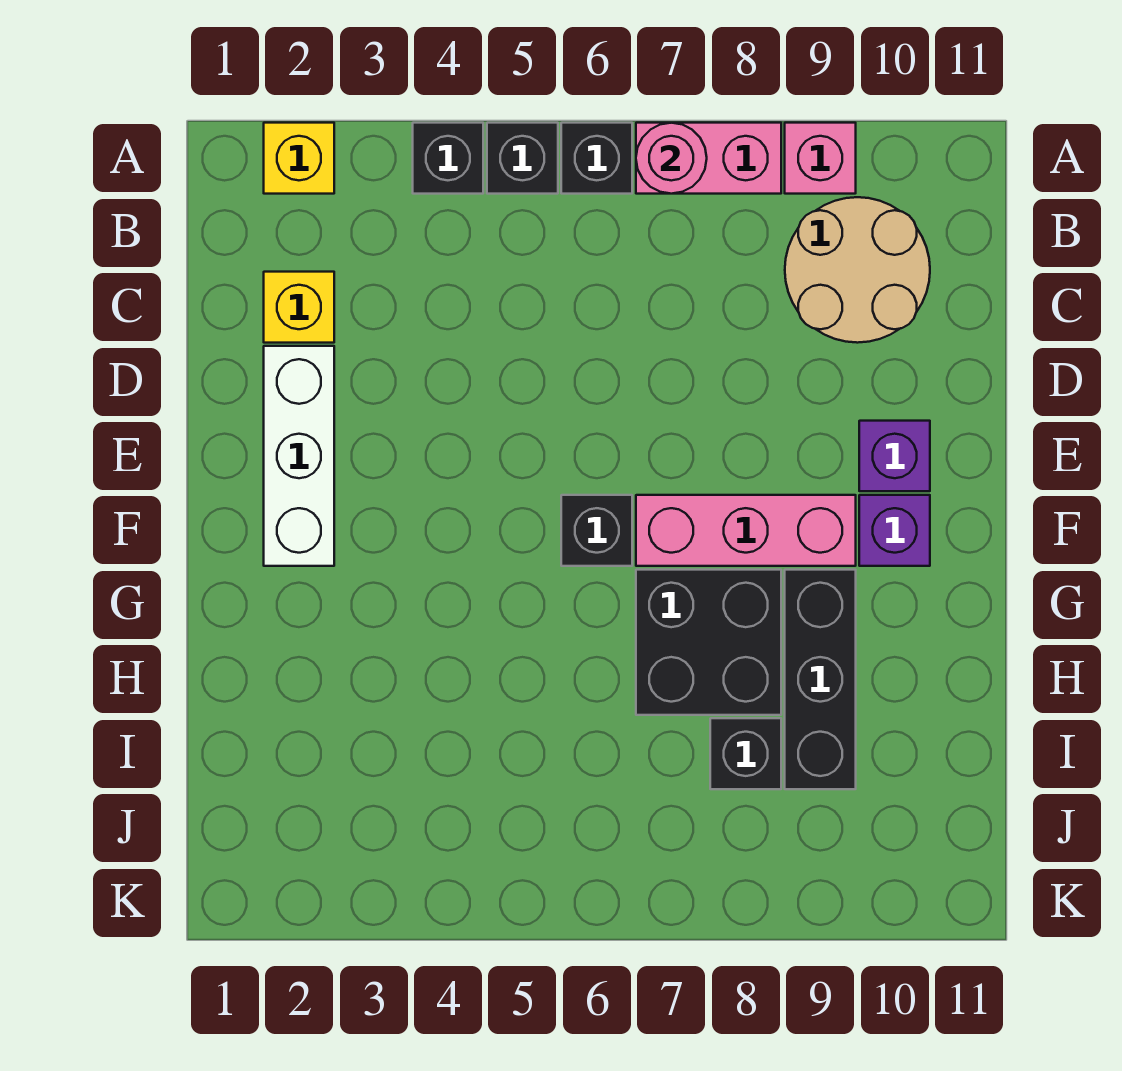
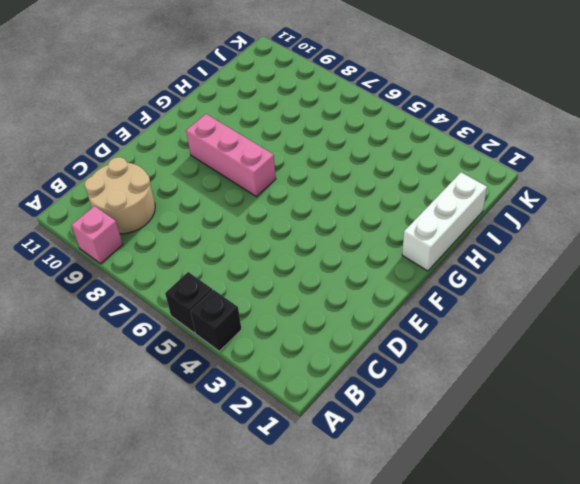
white 1x3 brick [402,172,487,271] -> white 1x3 brick moved to [264,346,334,566]
none -> yellow 1x1 brick [264,123,334,194]
none -> black 1x1 brick [561,123,632,194]
none -> pink 1x2 brick [636,123,781,194]

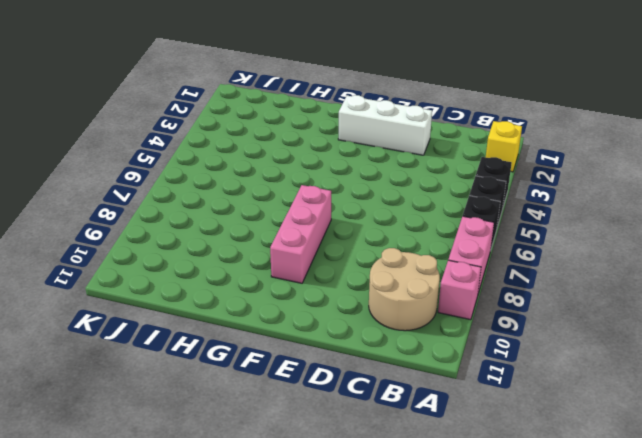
none -> yellow 1x1 brick [264,272,334,343]
none -> purple 1x1 brick [859,421,930,491]
none -> black 1x1 brick [561,495,632,566]

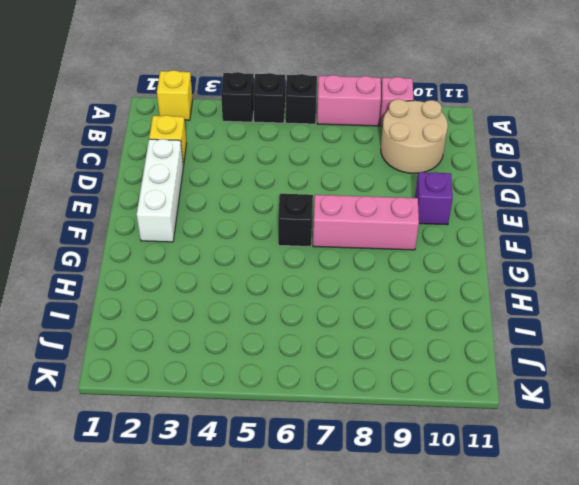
none -> purple 1x1 brick [859,495,930,566]
none -> black 2x2 brick [636,570,781,715]
none -> black 1x3 brick [785,570,856,789]

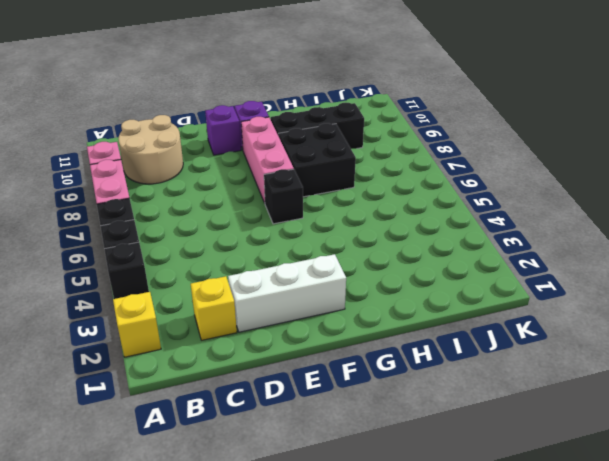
none -> black 1x1 brick [710,718,781,789]
none -> pink 1x1 round brick [636,123,707,194]

